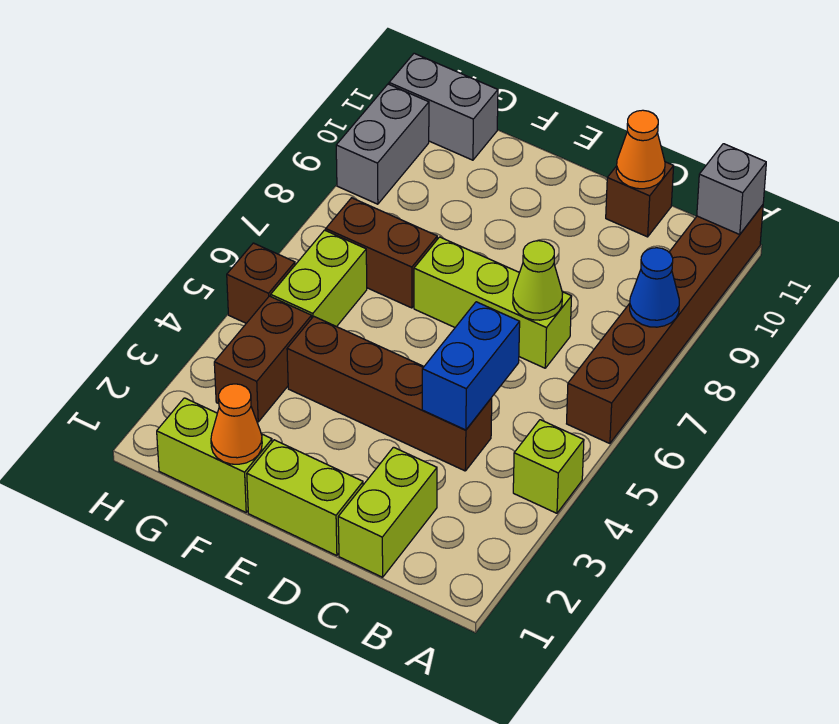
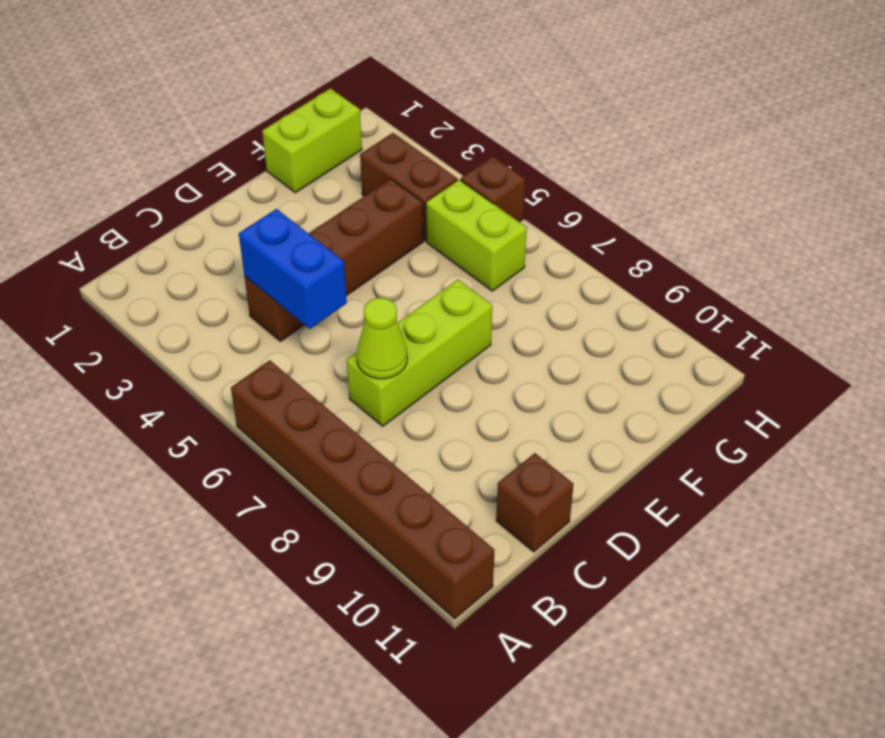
none -> lime 1x1 brick [513,420,584,513]
none -> lime 1x2 brick [338,447,437,577]
none -> lime 1x2 brick [247,440,363,556]

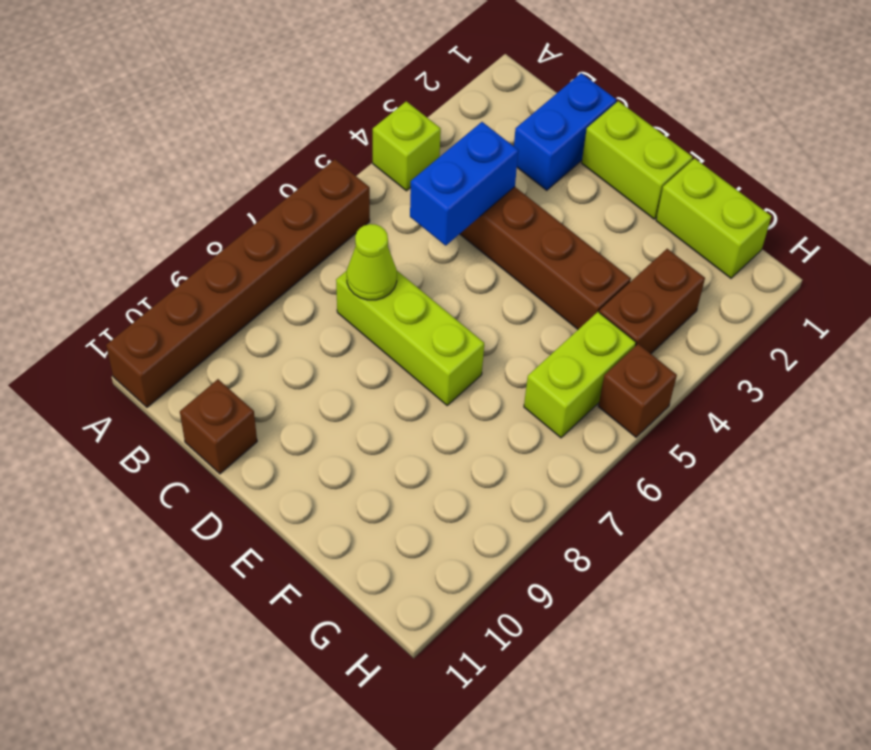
blue 1x2 brick [514,73,616,190] -> lime 1x2 brick [338,447,437,577]
none -> brown 1x2 brick [326,198,437,308]
none -> grey 1x2 brick [389,53,498,160]
none -> grey 1x2 brick [336,84,429,204]

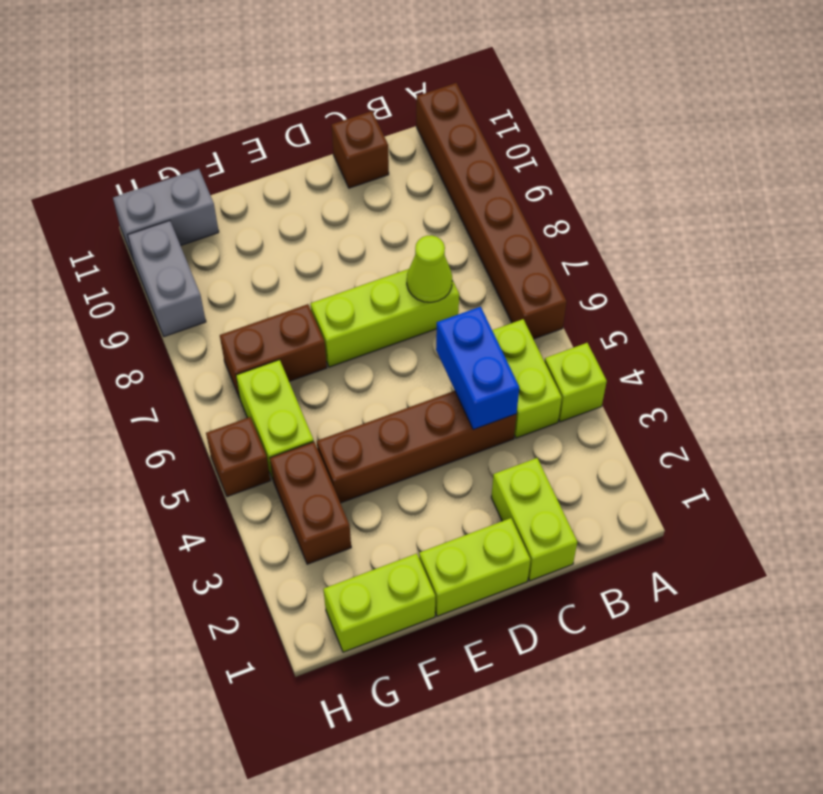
lime 1x2 brick [492,319,562,438] -> none
none -> blue 1x1 cone [630,248,679,327]
none -> grey 1x1 brick [697,144,766,234]
none -> orange 1x1 cone [616,110,665,189]

